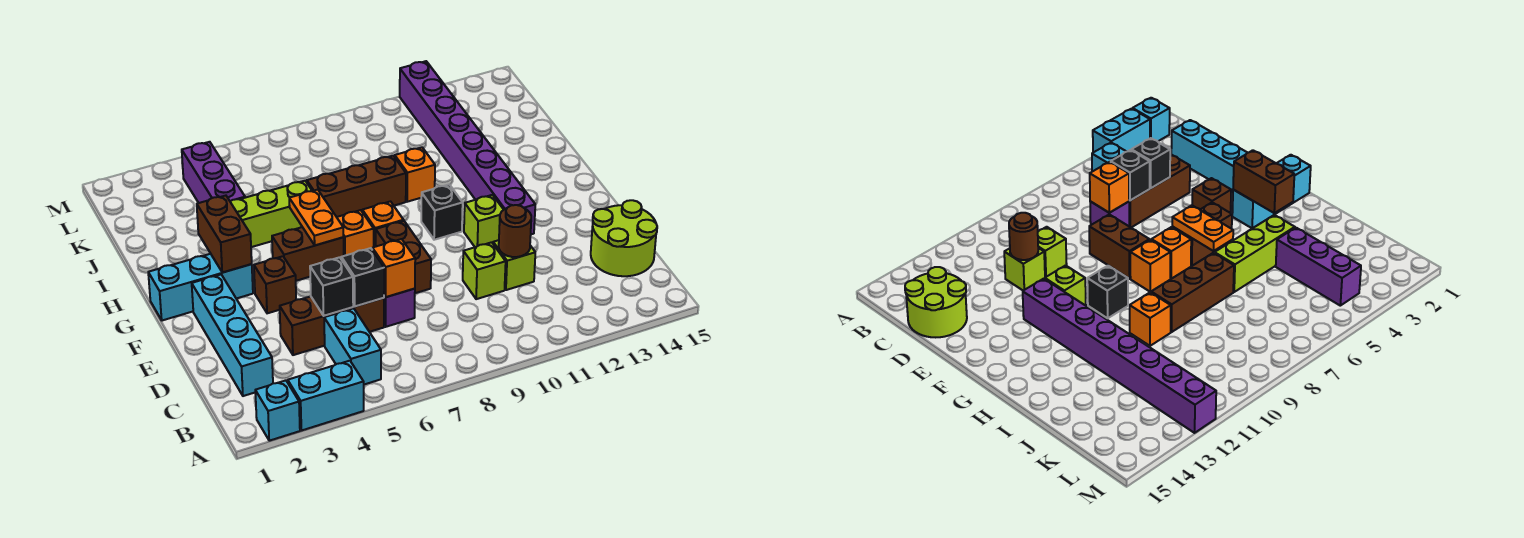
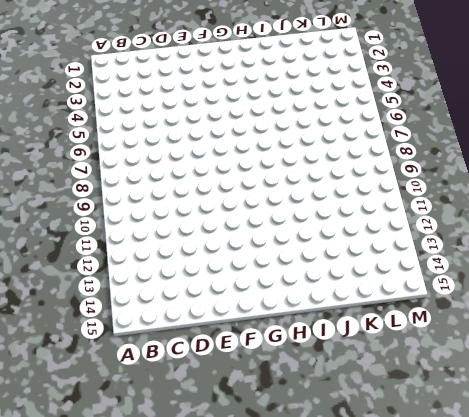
none -> cyan 1x1 brick [255,380,300,441]
none -> cyan 1x2 brick [288,361,364,431]
none -> cyan 1x2 brick [324,308,381,385]

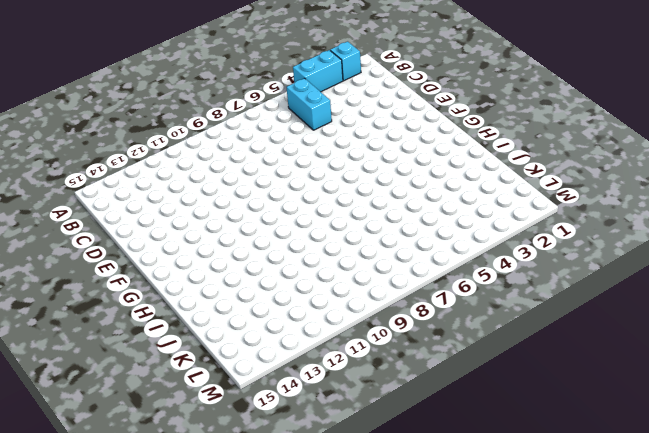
none -> cyan 1x4 brick [192,275,273,396]
none -> lime 2x2 round brick [591,200,657,276]
none -> brown 1x3 brick [280,296,384,355]

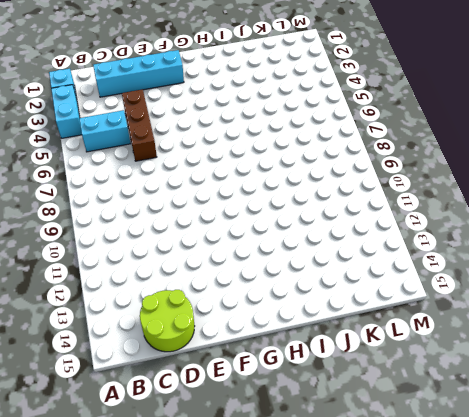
none -> purple 1x1 brick [384,289,415,327]
none -> lime 1x1 brick [463,242,506,299]
none -> lime 1x1 brick [493,240,535,290]

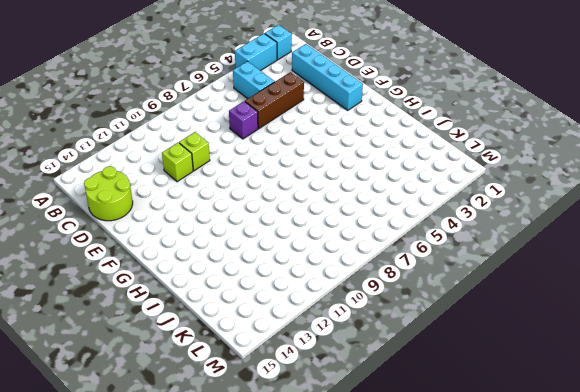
none -> brown 1x2 brick [376,221,431,293]
none -> brown 1x1 brick [254,256,296,313]
none -> lime 1x1 brick [464,195,504,247]

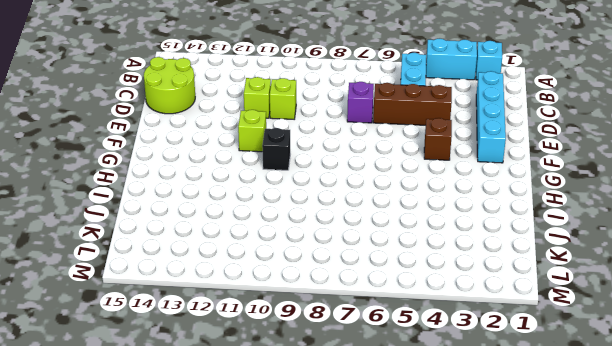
none -> brown 1x2 brick [376,221,431,293]
none -> purple 1x8 brick [400,61,535,234]
none -> cyan 1x3 brick [148,254,253,321]

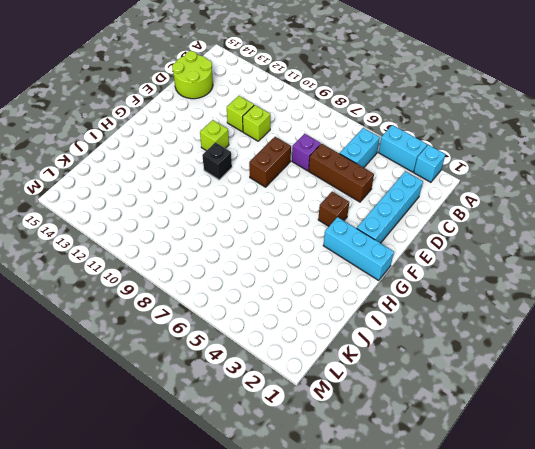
none -> purple 1x8 brick [400,61,535,234]
none -> brown 1x2 brick [272,227,344,281]
none -> orange 1x1 brick [337,210,374,256]

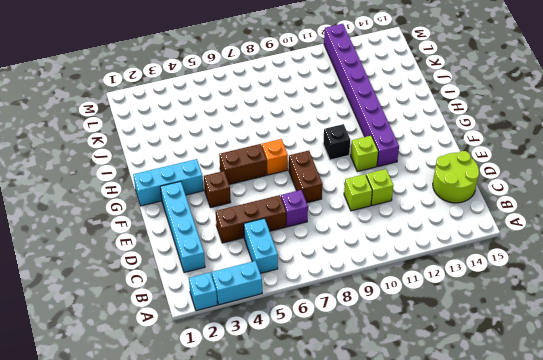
none -> orange 1x1 brick [362,202,404,247]
none -> lime 1x3 brick [230,181,312,247]
none -> brown 1x3 brick [307,156,406,217]

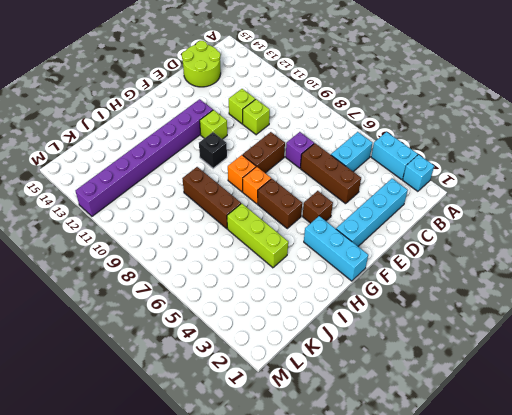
none -> orange 1x1 brick [395,147,435,202]
none -> purple 1x3 brick [182,142,245,203]
none -> black 1x1 brick [310,257,353,316]

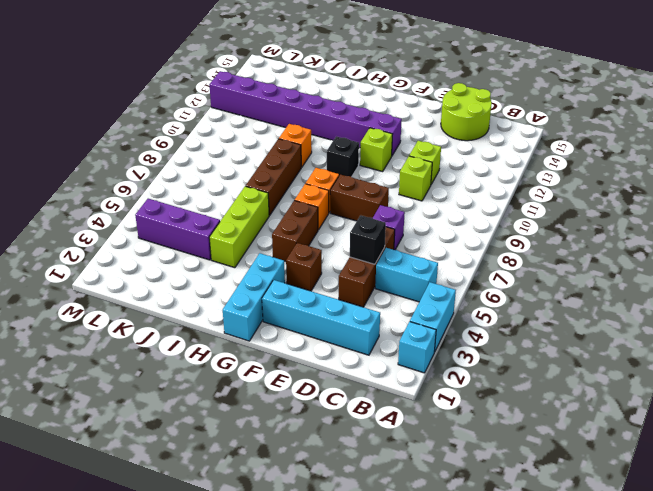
none -> black 1x1 brick [341,248,384,306]
none -> orange 1x1 brick [372,239,415,297]
none -> brown 1x1 round brick [499,205,531,257]

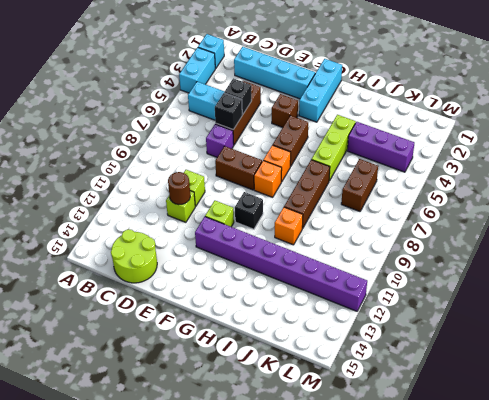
brown 1x2 brick [341,159,378,211] -> brown 1x2 brick turned to [197,196,252,273]
none -> orange 1x1 brick [372,239,415,297]
none -> orange 1x2 plate [289,190,343,245]

